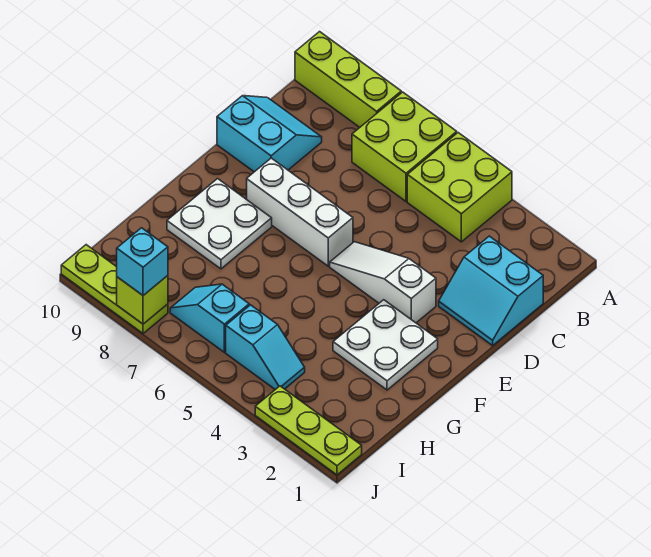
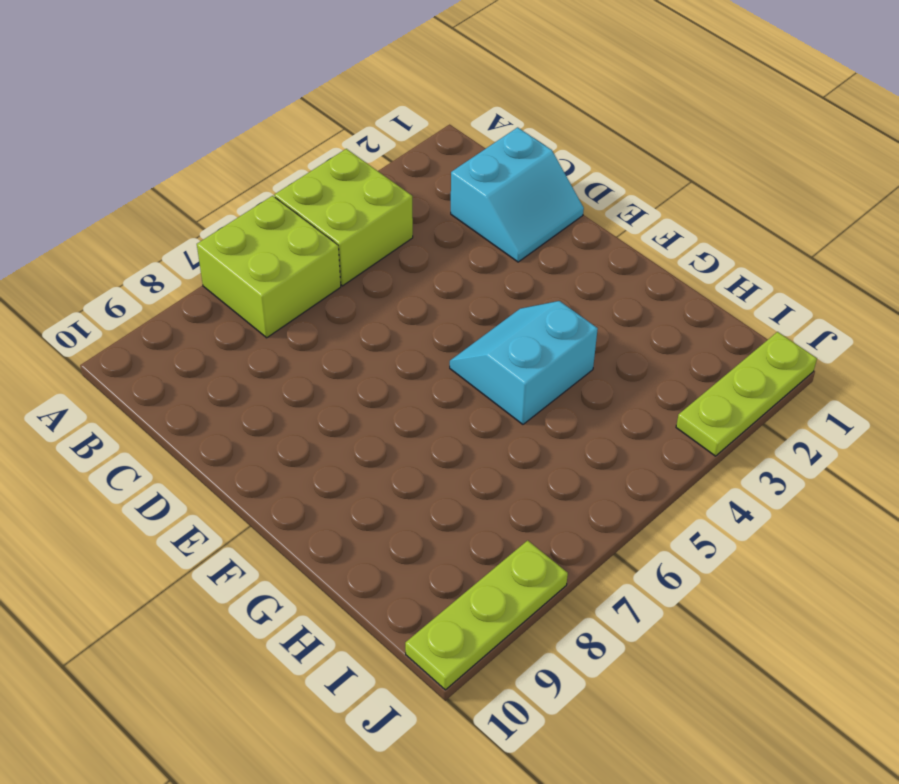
cyan 2x2 slope [450,301,598,424] -> cyan 2x2 slope moved to [217,96,322,172]
none -> lime 1x3 brick [295,32,401,127]
none -> white 1x3 slope [330,242,436,323]
none -> white 1x3 brick [247,158,353,266]

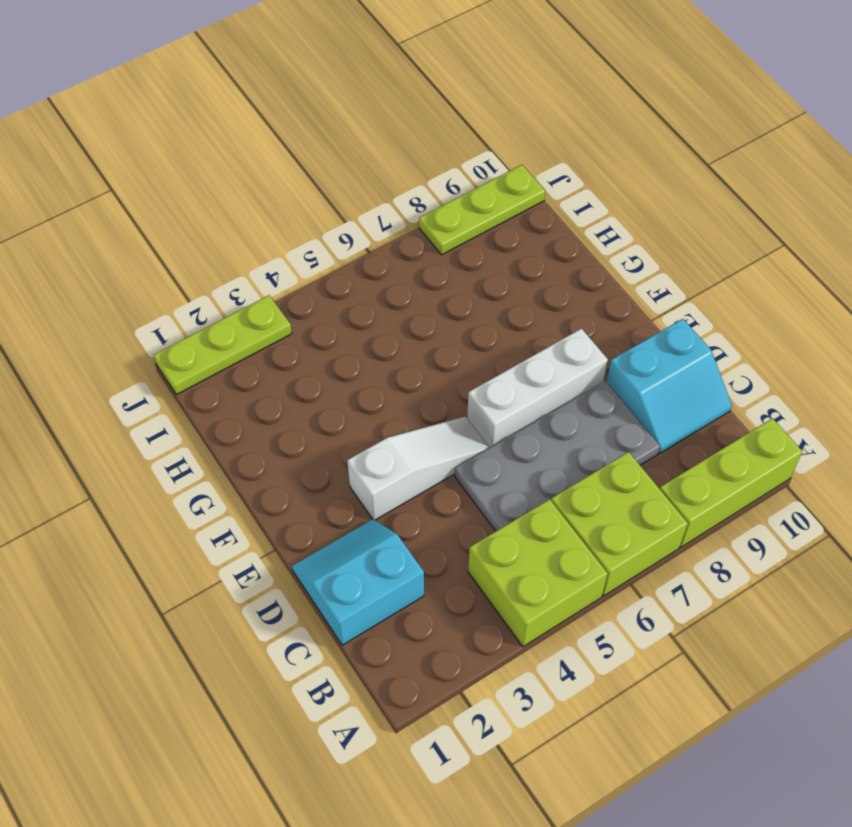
grey 2x4 plate [455,381,660,531] -> none
none -> white 2x2 plate [333,300,438,390]
none -> white 2x2 plate [167,179,272,269]
none -> cyan 1x2 slope [226,305,305,389]

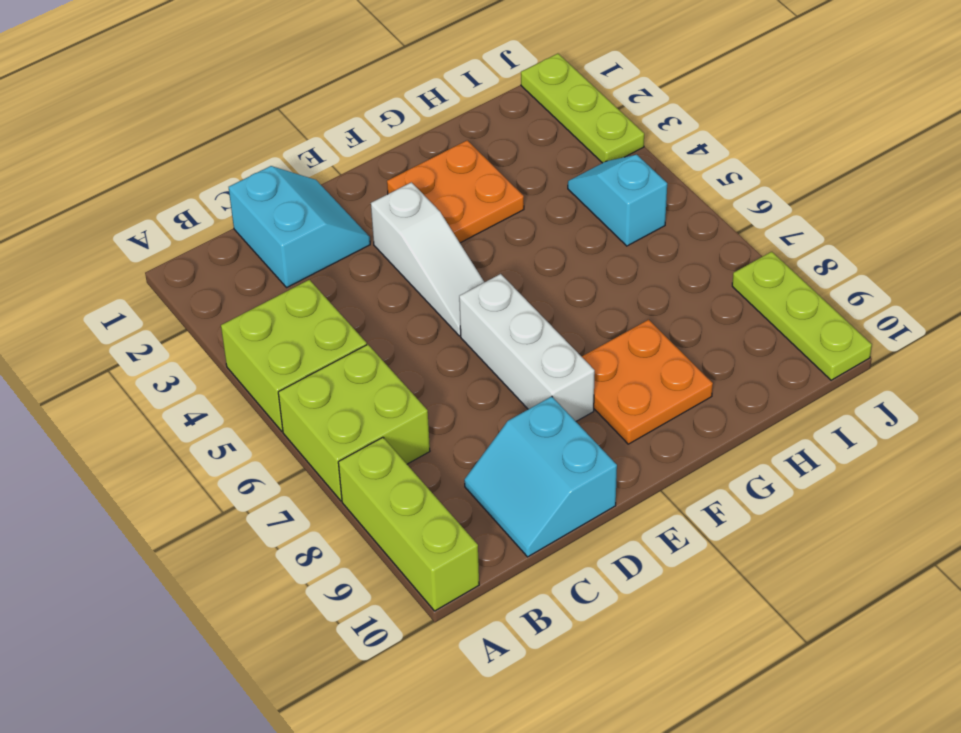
orange 2x2 plate [387,140,524,243] -> white 2x2 plate [333,300,438,390]
orange 2x2 plate [582,320,713,444] -> white 2x2 plate [167,179,272,269]
none -> cyan 1x2 slope [170,284,249,352]
none -> lime 1x1 brick [117,276,168,324]
none -> cyan 1x1 brick [117,228,168,295]

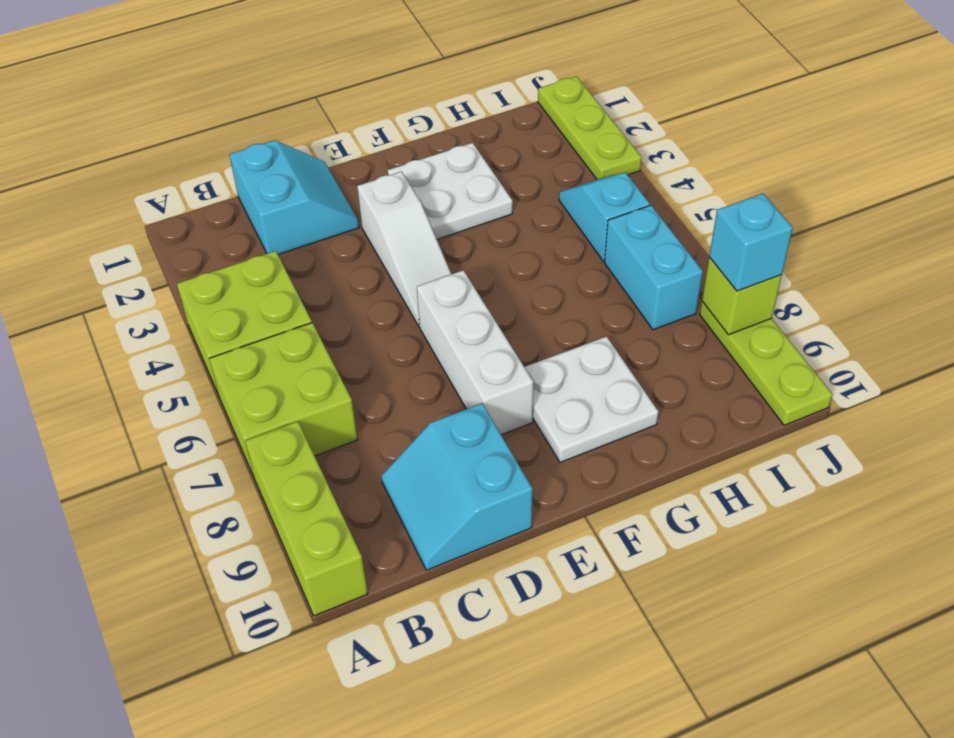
cyan 1x2 brick [604,205,703,330] -> cyan 1x2 slope [170,284,249,352]

